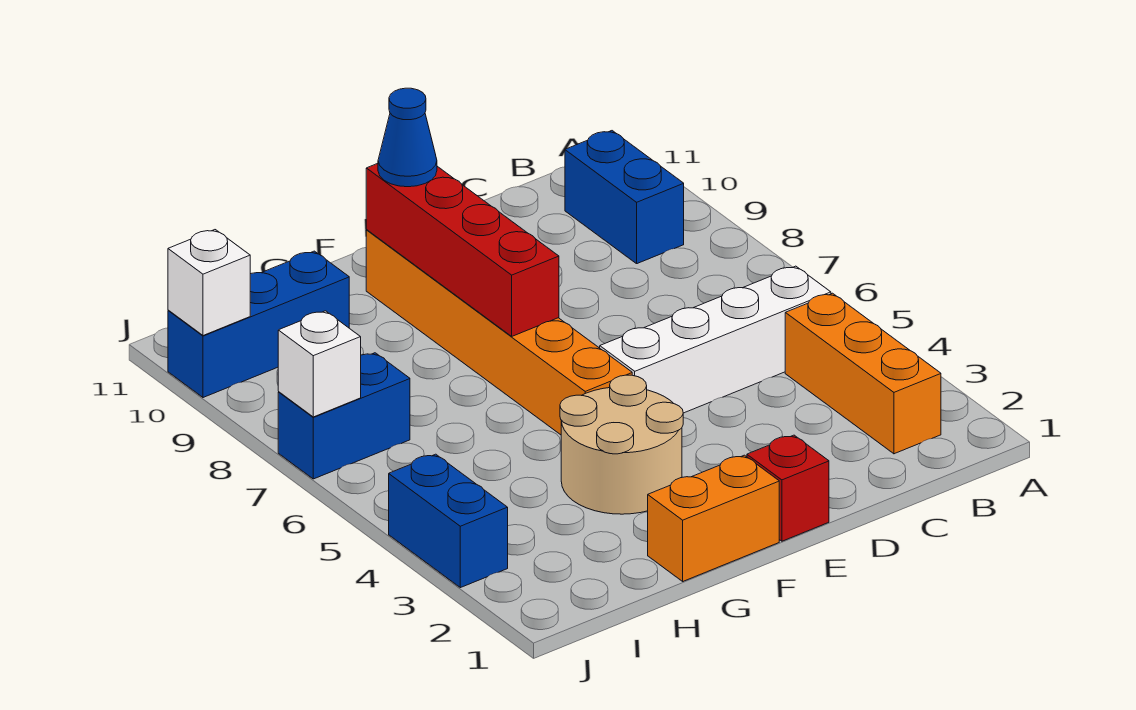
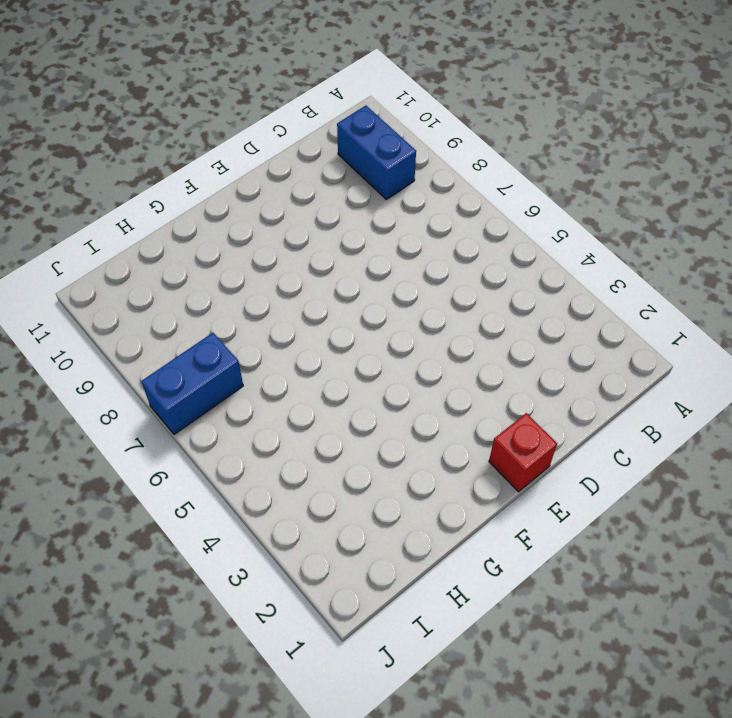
none -> orange 1x3 brick [785,293,941,454]
none -> white 1x4 brick [600,266,831,413]
none -> orange 1x2 brick [648,455,779,581]

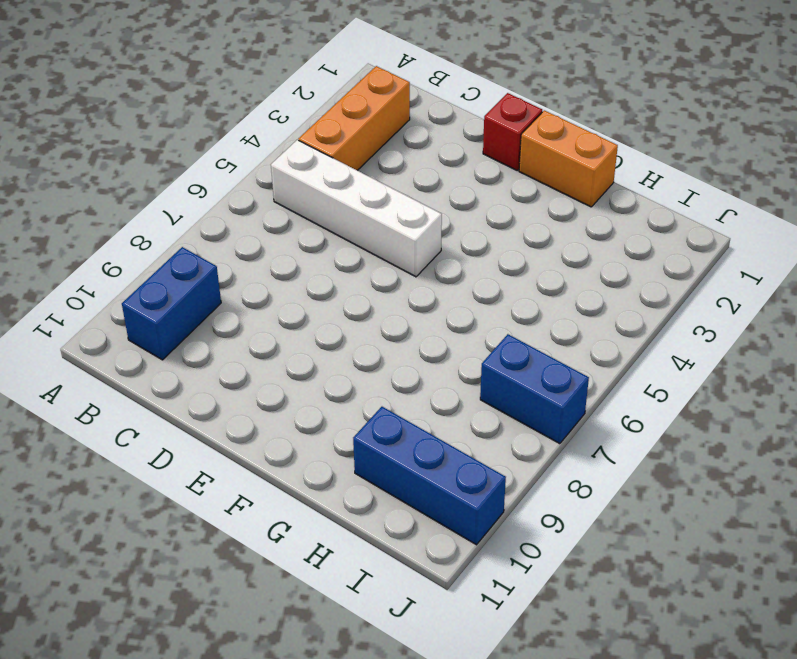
none -> tan 2x2 round brick [560,375,683,514]
none -> orange 1x6 brick [366,230,632,435]
none -> blue 1x2 brick [389,454,508,588]

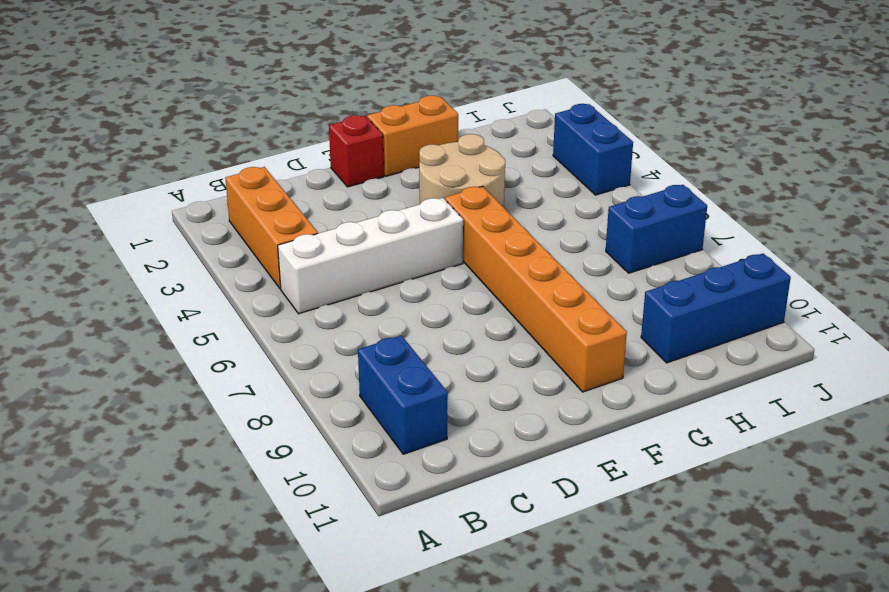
none -> red 1x4 brick [366,163,559,336]
none -> white 1x1 brick [278,311,361,417]
none -> white 1x1 brick [168,230,250,336]

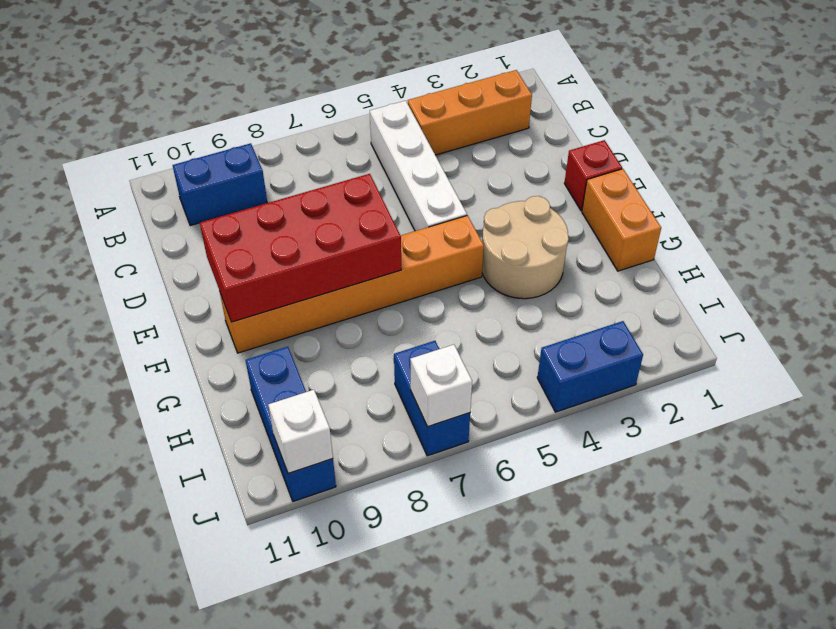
red 2x4 brick [200,174,401,322] -> red 1x4 brick [366,163,559,336]
none -> blue 1x1 cone [378,88,437,187]

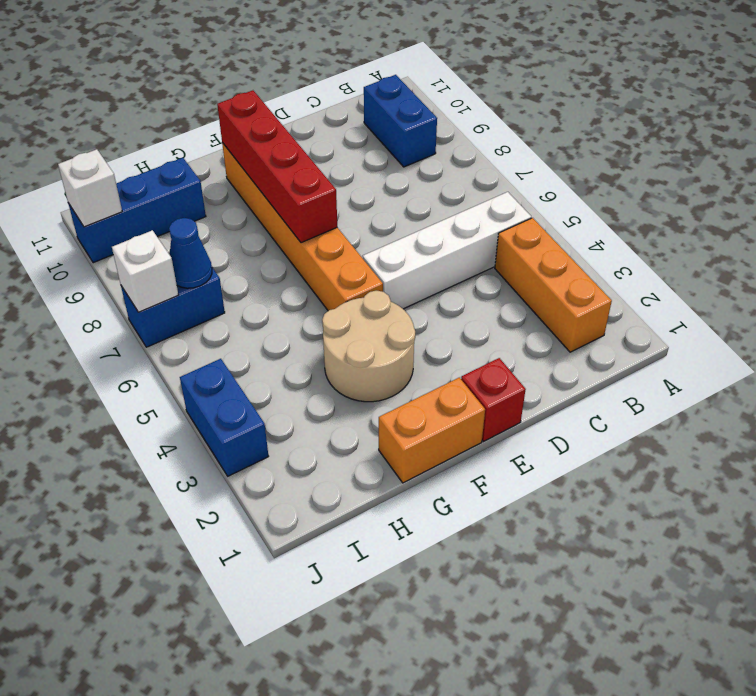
blue 1x1 cone [169,218,212,288] -> blue 1x1 cone moved to [378,88,437,187]

